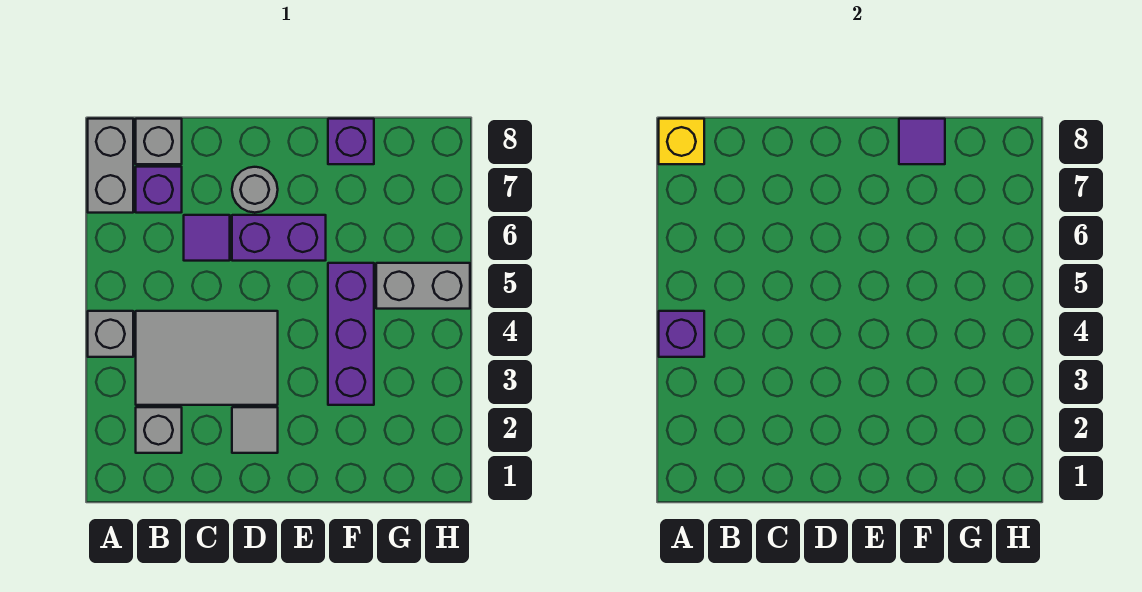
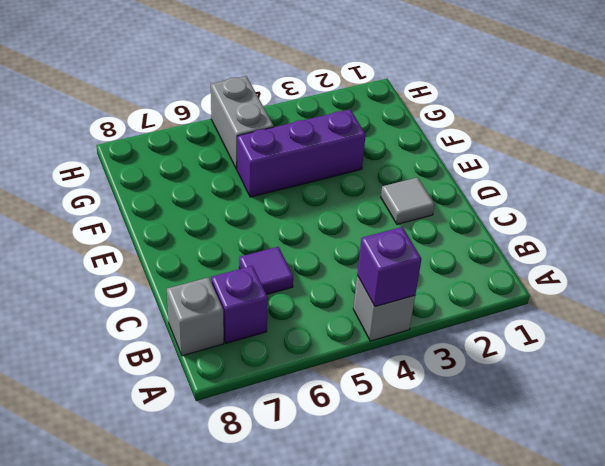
none -> grey 1x2 brick [88,119,133,213]
none -> grey 1x1 brick [136,407,182,453]
none -> grey 2x3 tile [136,311,278,405]

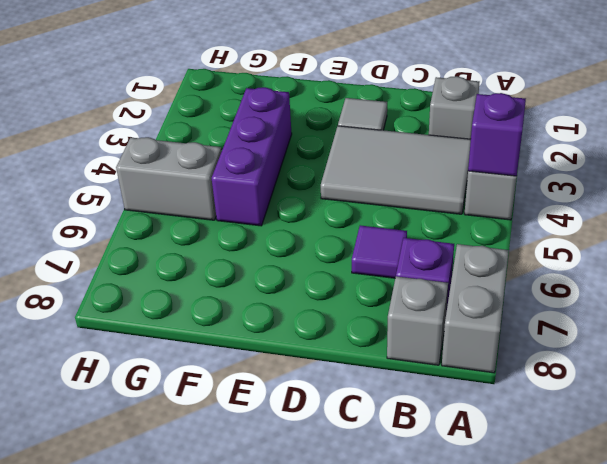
none -> purple 1x2 brick [232,215,326,261]
none -> grey 1x1 round brick [232,167,278,213]
none -> purple 1x1 brick [328,119,374,164]

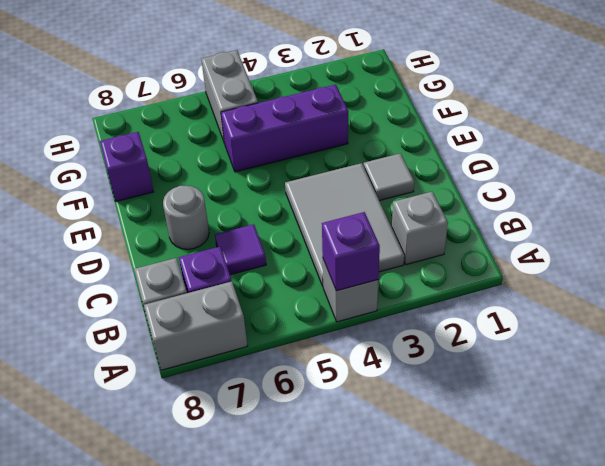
none -> purple 1x2 brick [232,215,326,261]
none -> yellow 1x1 brick [659,119,704,164]
none -> purple 1x1 tile [899,119,945,164]

